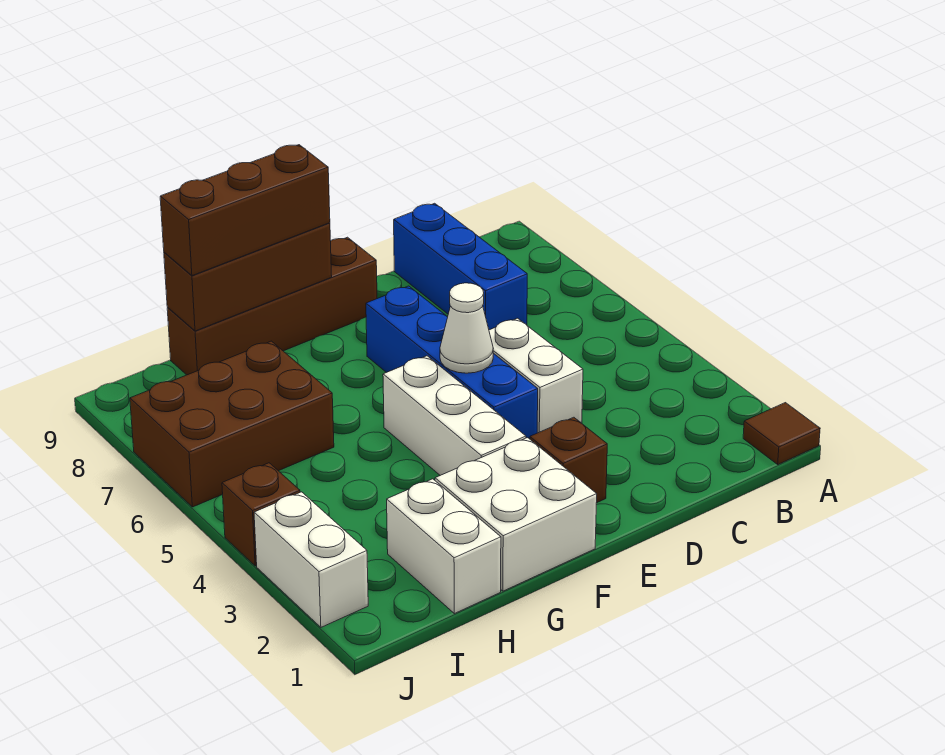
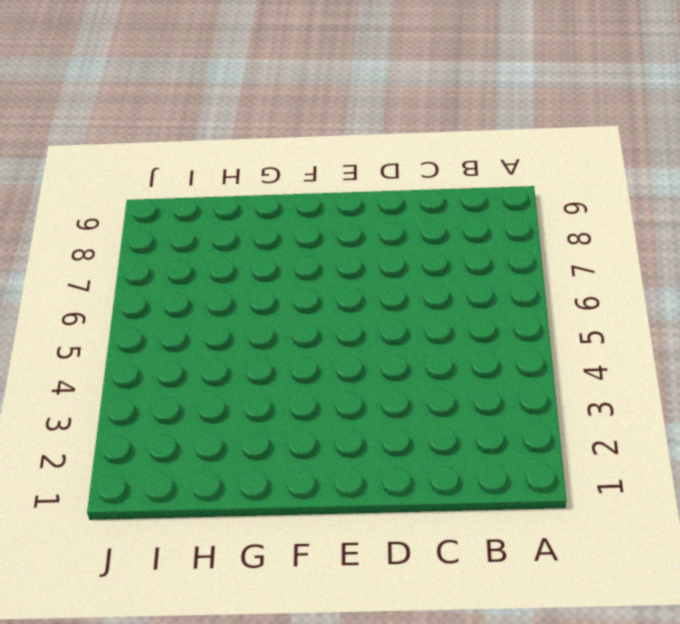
none -> brown 1x1 tile [743,403,820,464]
none -> blue 1x3 brick [394,203,527,330]
none -> white 1x2 brick [489,318,583,433]

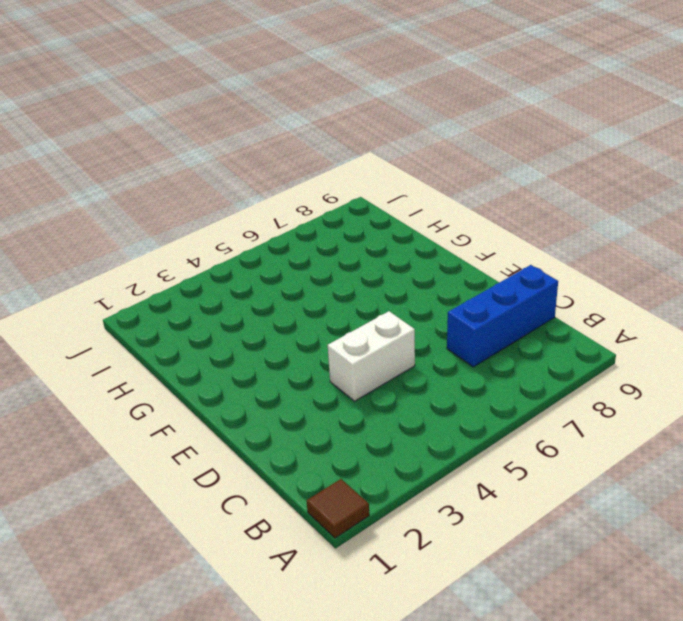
none -> brown 1x1 brick [530,417,607,503]
none -> blue 1x4 brick [366,286,538,439]
none -> brown 1x4 brick [167,237,377,375]

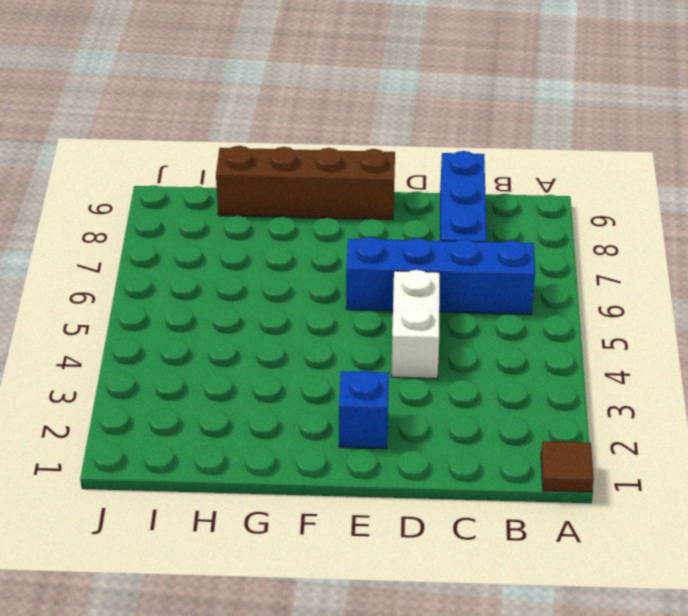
blue 1x4 brick [346,237,535,314] -> blue 1x4 brick turned to [366,286,538,439]
blue 1x1 brick [339,371,389,449] -> brown 1x1 brick [530,417,607,503]
none -> white 2x2 brick [435,438,597,591]
none -> white 1x3 brick [383,356,526,475]
none -> white 1x2 brick [387,479,501,614]

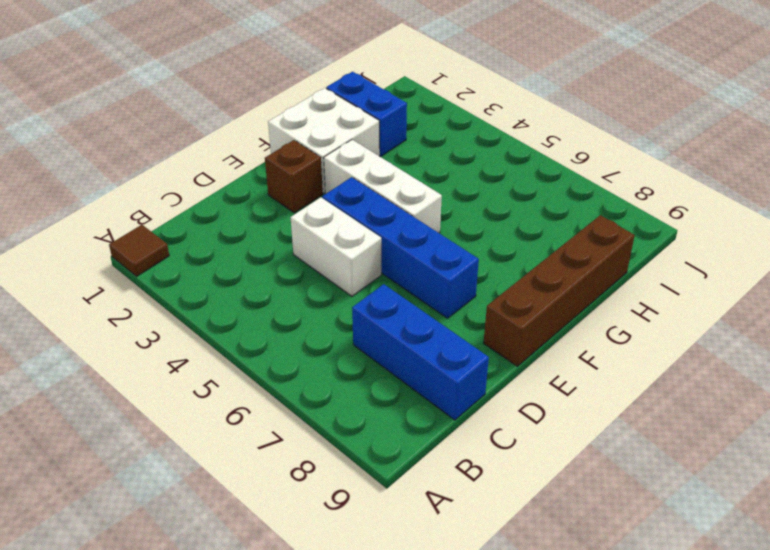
blue 1x2 brick [326,72,407,157] -> white 1x2 brick [387,479,501,614]
none -> brown 2x3 brick [130,341,334,507]
none -> white 1x2 brick [254,492,368,627]
none -> brown 1x1 brick [222,463,300,566]

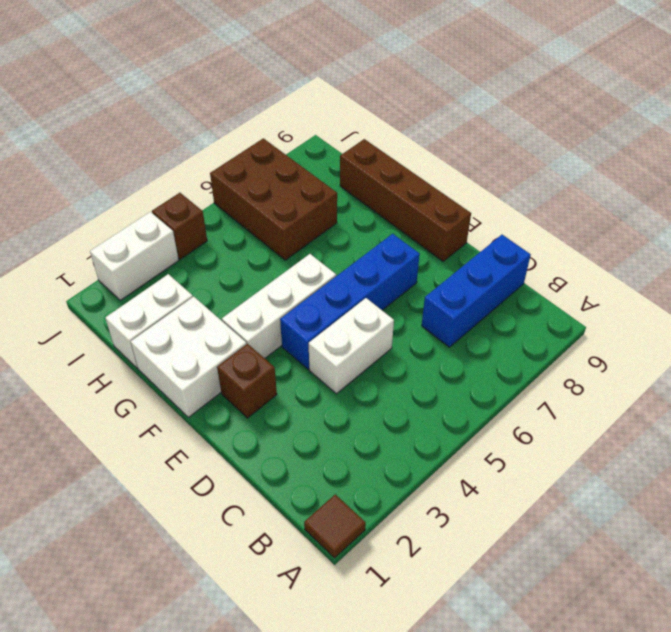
none -> white 1x1 cone [440,283,493,373]
none -> brown 1x3 brick [164,223,332,331]
none -> brown 1x3 brick [160,145,330,276]

